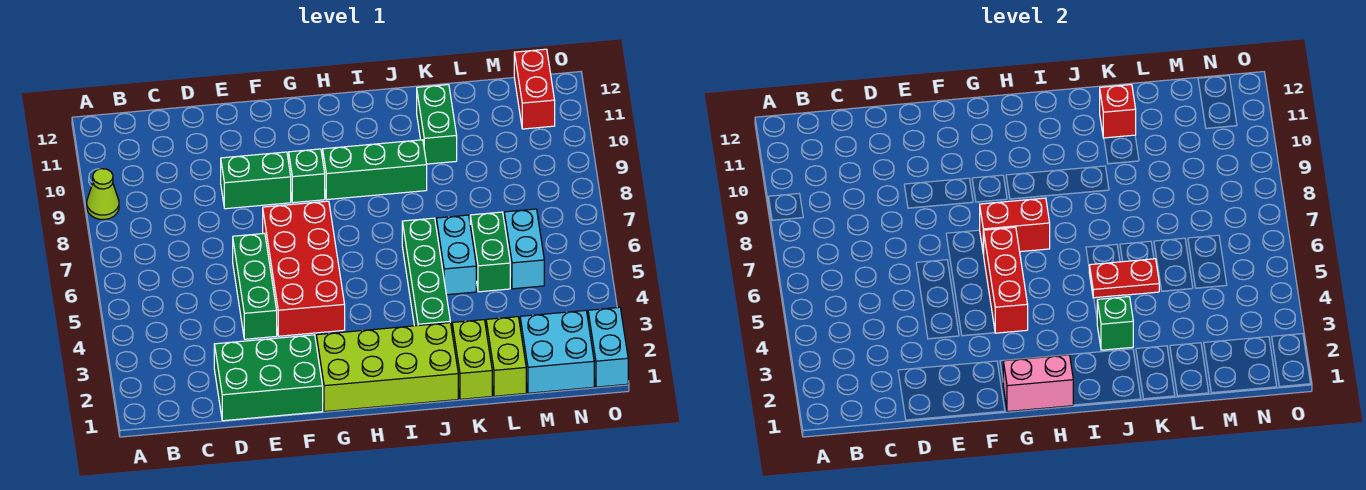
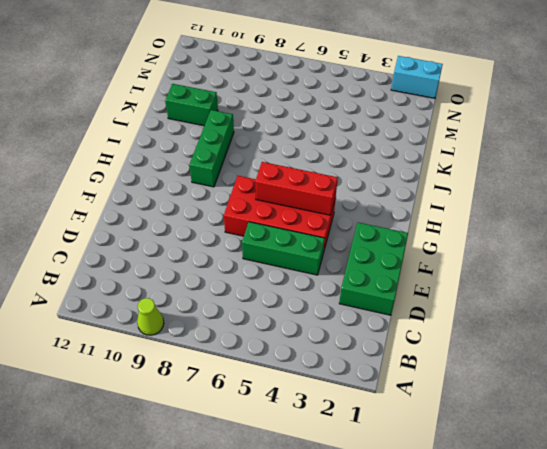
none -> green 1x2 brick [221,152,291,209]
none -> lime 2x4 brick [316,323,458,412]
none -> green 1x1 brick [289,149,325,203]

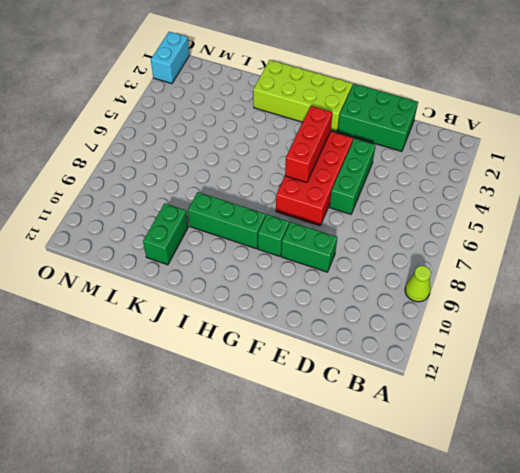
none -> green 1x4 brick [402,218,450,326]
none -> lime 1x2 brick [452,320,492,399]
none -> cyan 1x2 brick [436,215,476,295]

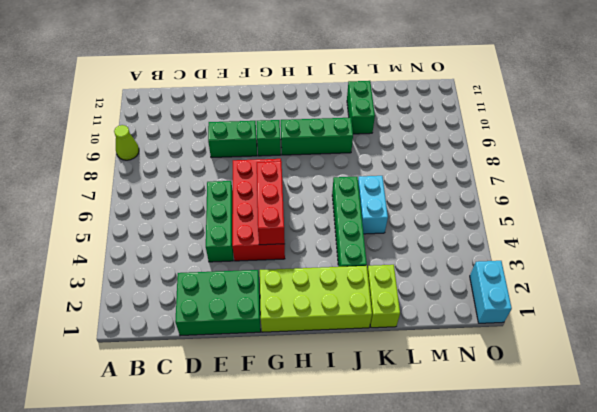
none -> lime 1x2 brick [486,317,526,396]
none -> green 1x2 brick [470,212,510,292]
none -> cyan 2x2 brick [520,310,594,393]

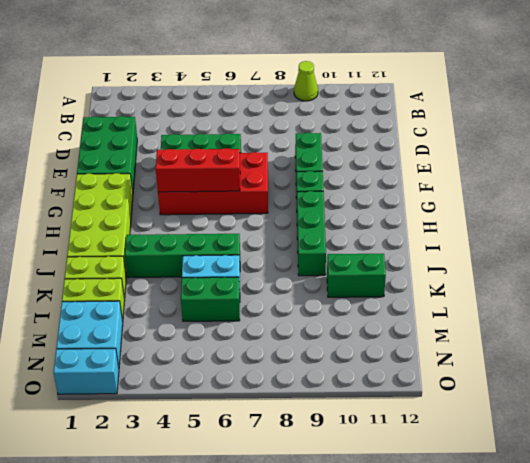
none -> cyan 1x2 brick [504,209,544,289]
none -> red 1x2 brick [514,49,555,129]
none -> pink 1x2 brick [1003,355,1073,412]

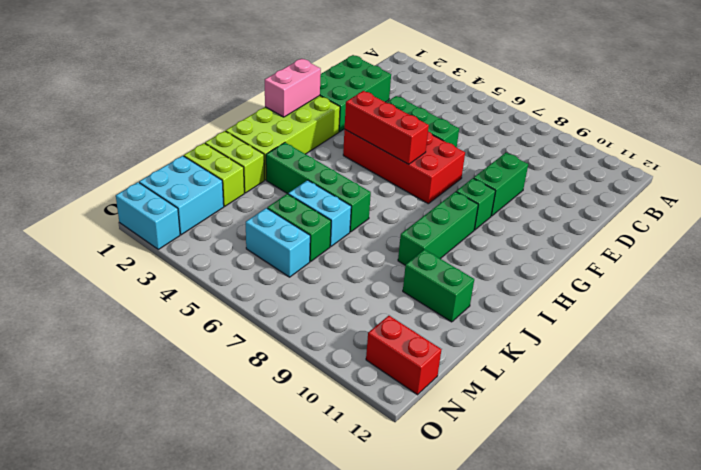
none -> lime 1x1 cone [87,169,119,220]
none -> red 1x2 brick [980,198,1050,254]
none -> green 1x1 brick [1097,297,1133,350]

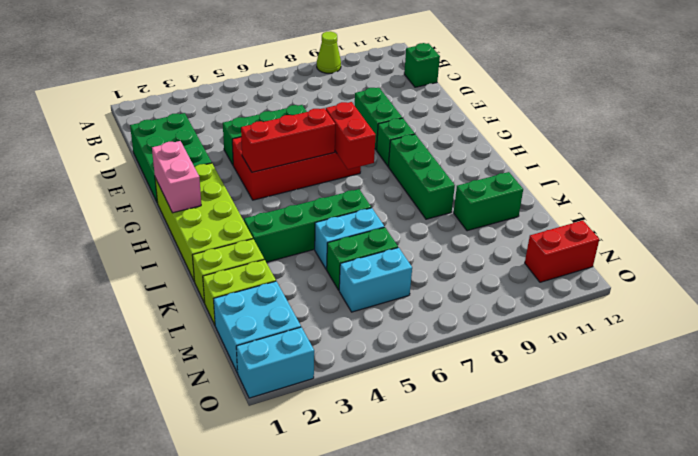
green 1x1 brick [404,43,440,87] -> green 1x1 brick moved to [1097,297,1133,350]
none -> red 1x2 plate [1089,259,1159,298]
none -> red 1x1 brick [1100,85,1136,138]

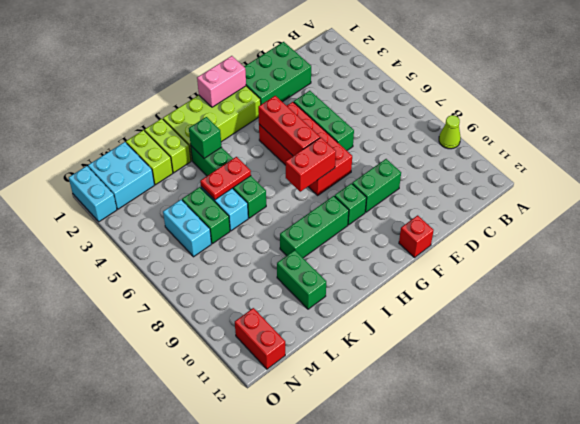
red 1x1 brick [399,215,434,258] -> red 1x1 brick moved to [1100,85,1136,138]

